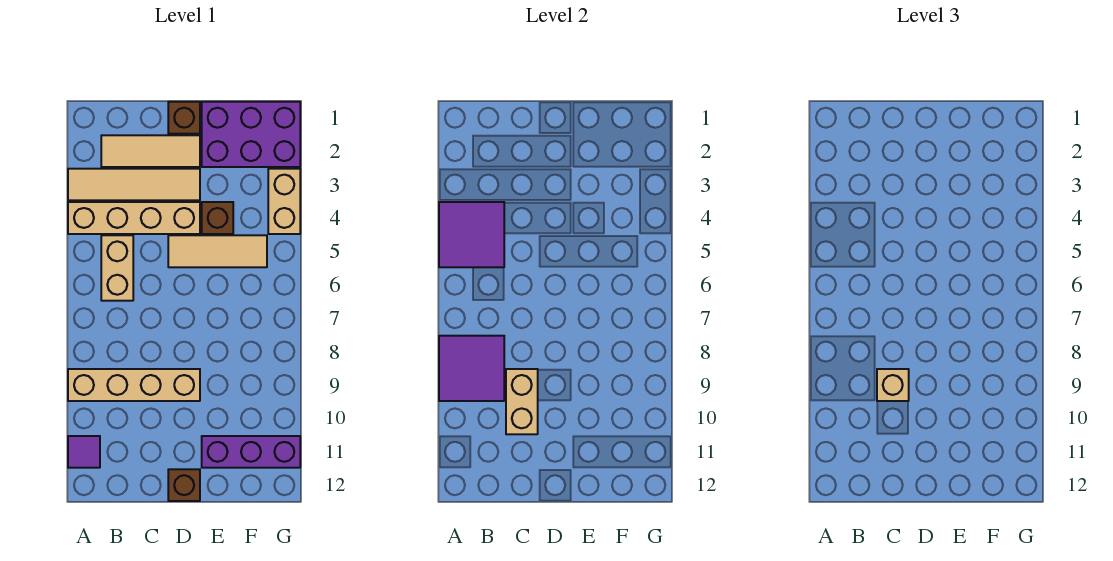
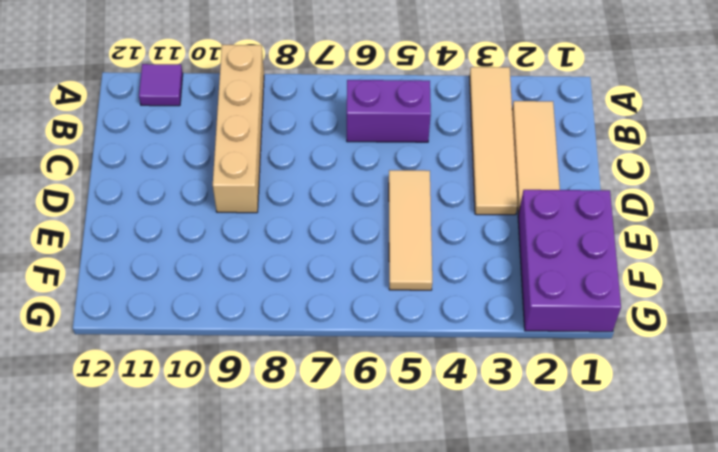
purple 1x2 brick [347,80,431,142] -> tan 1x2 brick [101,235,133,301]
none -> tan 1x4 brick [68,202,200,234]
none -> brown 1x1 brick [168,102,200,134]
none -> brown 1x1 brick [168,469,200,501]

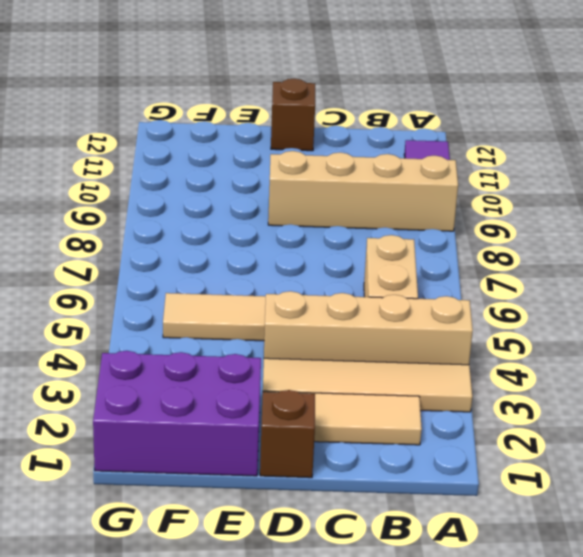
none -> brown 1x1 brick [202,202,233,234]
none -> purple 1x3 brick [202,436,300,468]
none -> tan 1x2 brick [268,169,300,234]

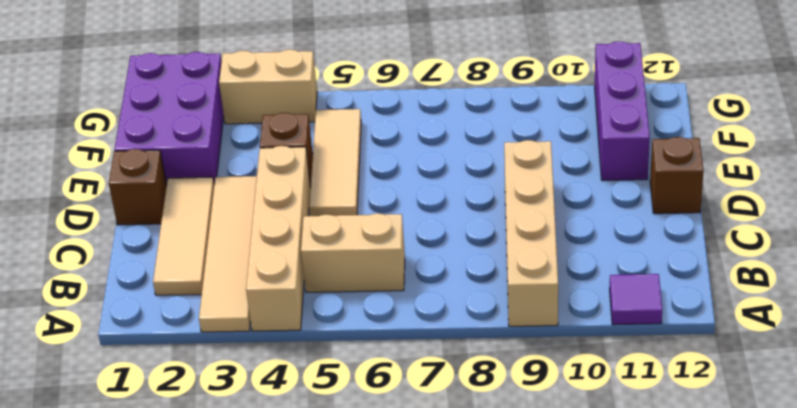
none -> purple 2x2 tile [439,202,504,267]
none -> purple 2x2 tile [439,336,504,401]
none -> tan 1x2 brick [506,369,538,434]

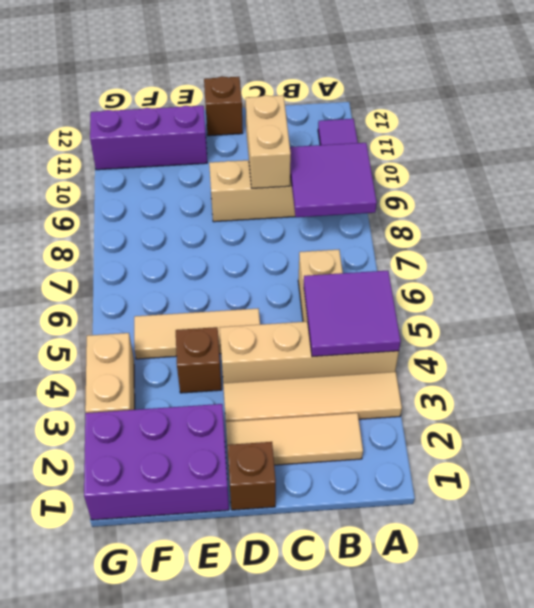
none -> tan 1x1 brick [877,369,909,401]

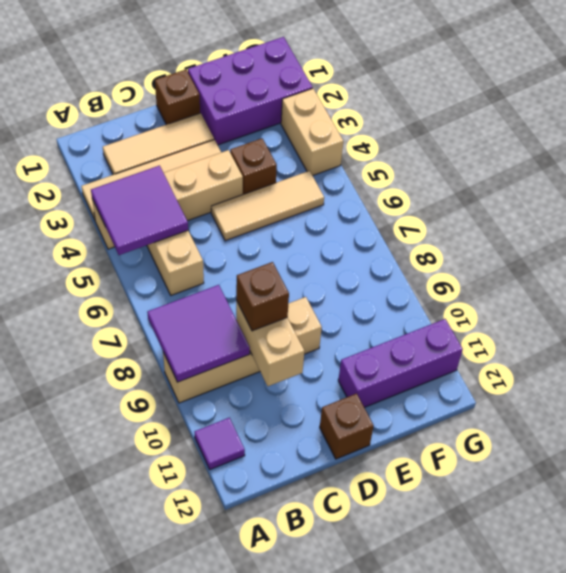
brown 1x1 brick [236,262,289,331] -> tan 1x1 brick [877,369,909,401]

